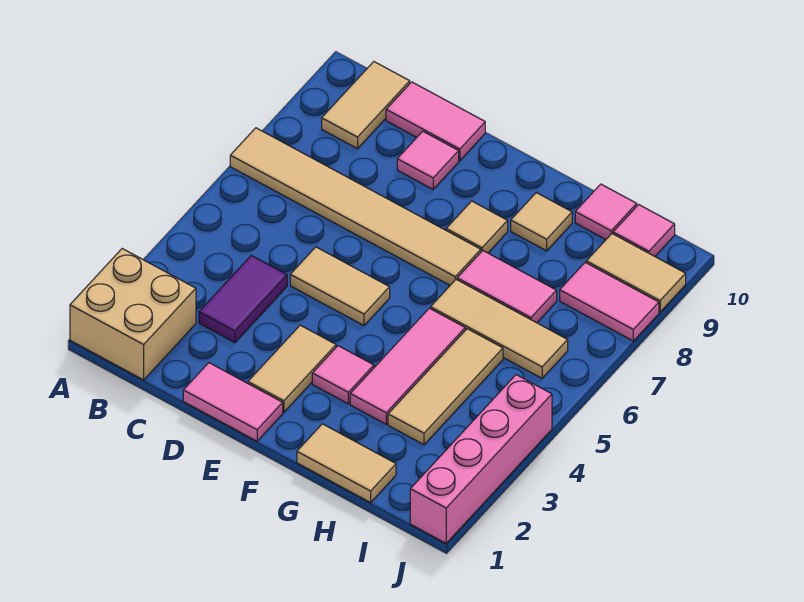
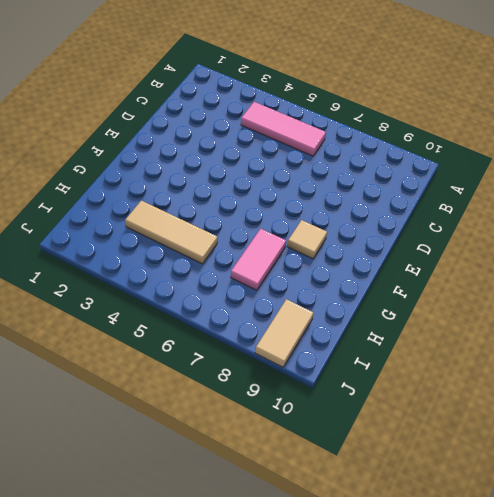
pink 1x3 tile [241,102,326,156] -> pink 1x3 tile moved to [350,308,465,424]
none -> tan 2x2 brick [70,249,196,380]
none -> tan 1x6 tile [230,128,481,285]
none -> tan 1x2 tile [322,62,410,149]

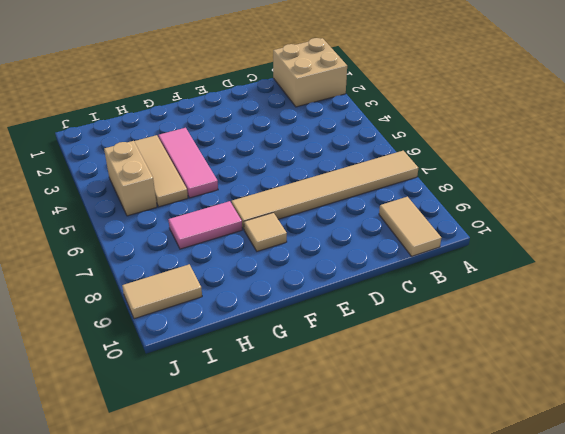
tan 1x2 brick [104,141,157,216] -> none
none -> purple 1x2 tile [199,255,287,343]
none -> pink 1x2 tile [386,82,485,161]
none -> pink 1x2 tile [183,363,283,441]

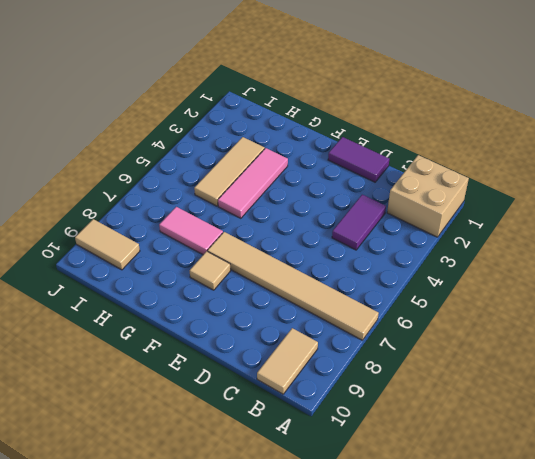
purple 1x2 tile [328,137,389,182] -> pink 1x2 tile [183,363,283,441]
none -> pink 1x2 tile [386,82,485,161]
none -> tan 1x2 tile [290,247,390,325]
none -> pink 1x1 tile [397,131,459,189]

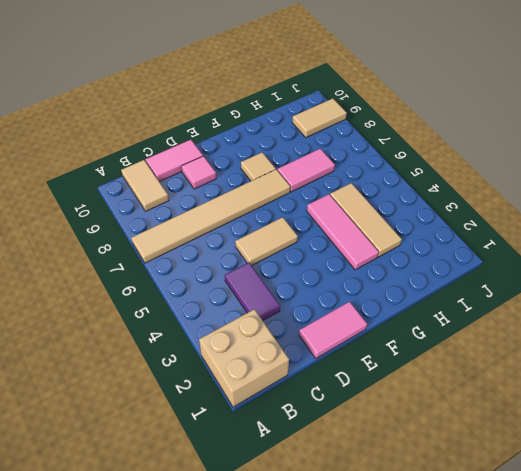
none -> tan 1x2 tile [248,325,336,412]
none -> pink 1x1 tile [312,346,374,404]
none -> tan 1x2 tile [297,424,396,503]

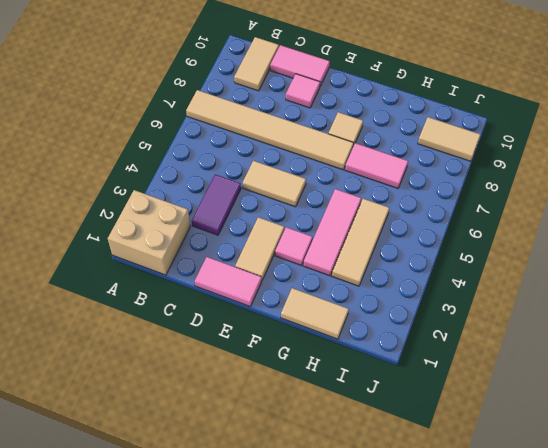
none -> tan 1x3 tile [431,280,568,378]
none -> tan 1x1 tile [511,193,572,251]
none -> pink 1x1 tile [575,184,637,239]

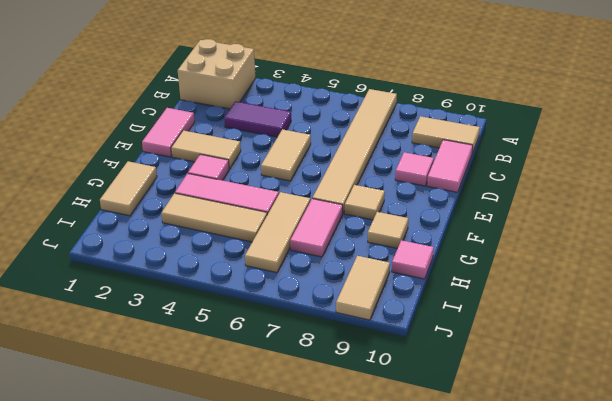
none -> pink 1x2 tile [560,262,659,341]
none -> pink 1x1 tile [613,205,675,256]
none -> pink 1x4 brick [410,375,552,543]

